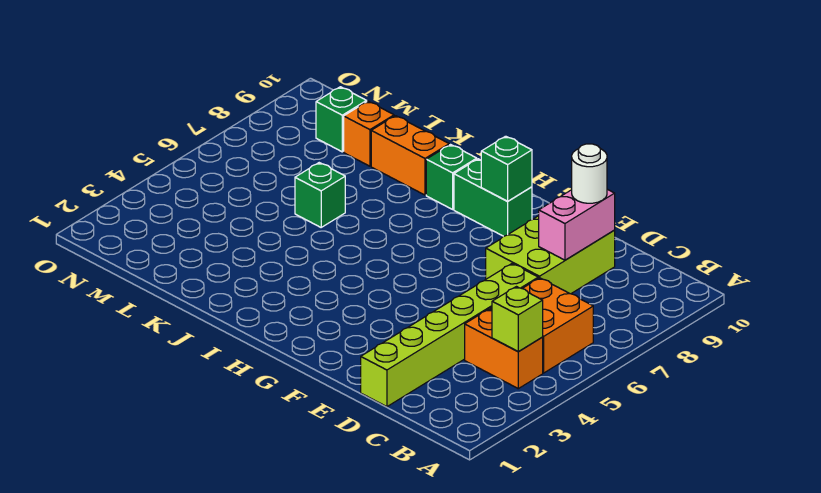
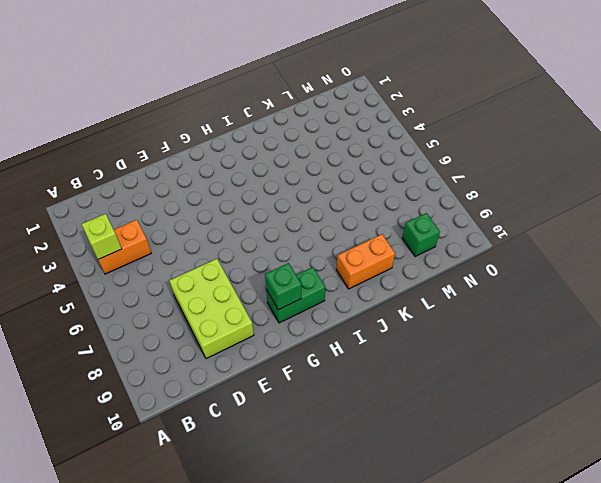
none -> orange 2x2 brick [490,278,593,373]
none -> lime 1x6 brick [361,264,538,407]
none -> green 1x1 brick [426,145,477,209]

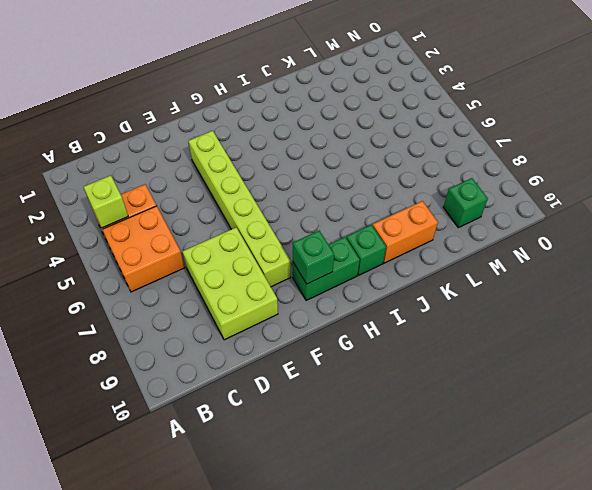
lime 1x6 brick [188,131,291,287] -> lime 1x6 brick moved to [361,264,538,407]
none -> green 1x1 brick [295,163,345,227]
none -> orange 1x1 brick [344,101,394,166]
none -> pink 1x2 brick [539,189,615,260]

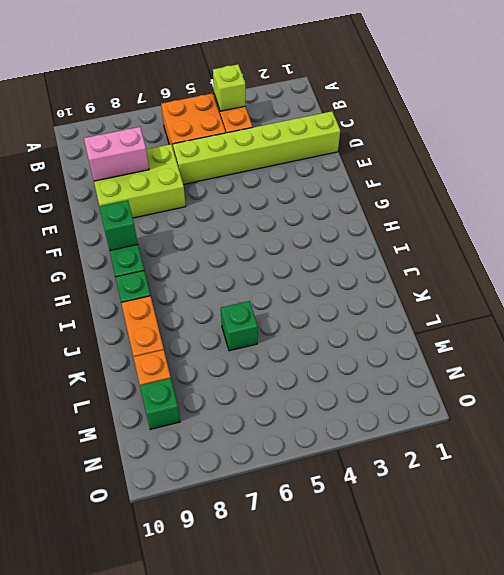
none -> white 1x1 round brick [572,144,607,203]

